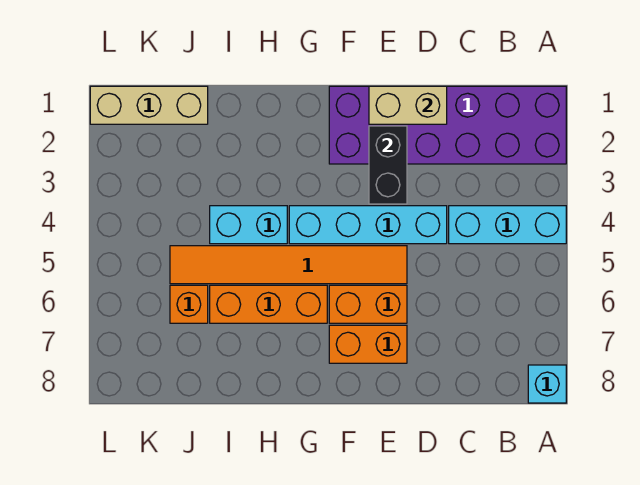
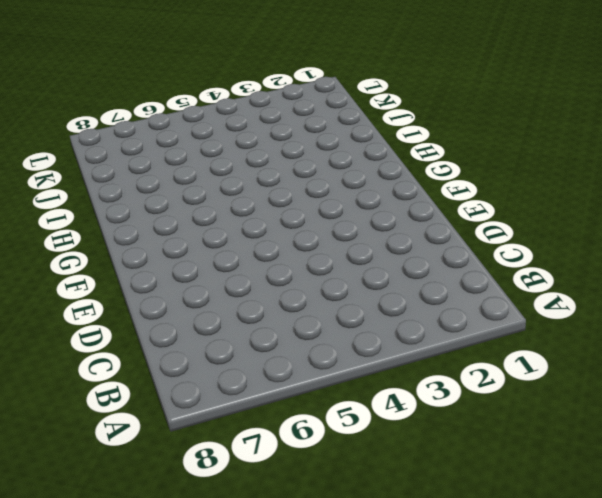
none -> purple 2x6 brick [329,86,566,164]
none -> cyan 1x3 brick [449,206,566,244]
none -> cyan 1x1 brick [528,365,566,403]

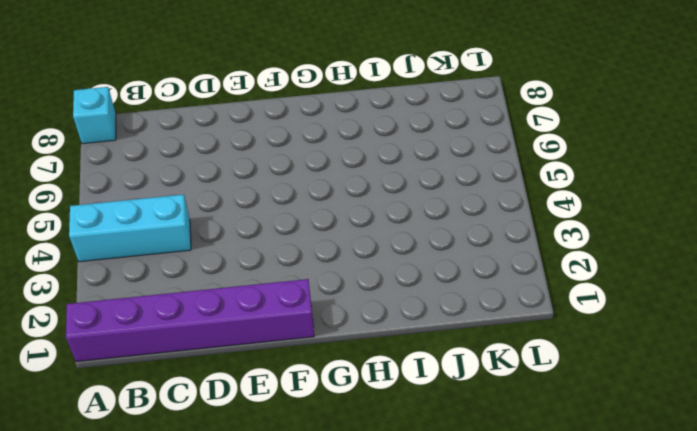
purple 1x6 brick [66,279,314,362] -> purple 2x6 brick [329,86,566,164]
none -> cyan 1x4 brick [289,206,447,244]
none -> orange 1x6 tile [170,246,407,284]
none -> orange 1x2 brick [329,285,407,323]

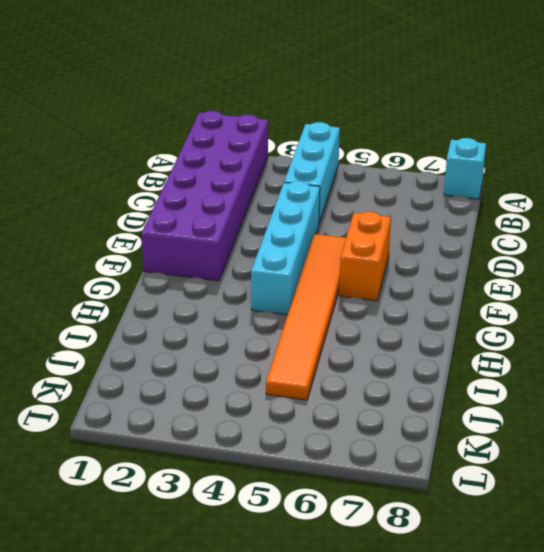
none -> orange 1x2 brick [329,325,407,363]
none -> orange 1x3 brick [210,285,327,323]
none -> cyan 1x2 brick [210,206,287,244]

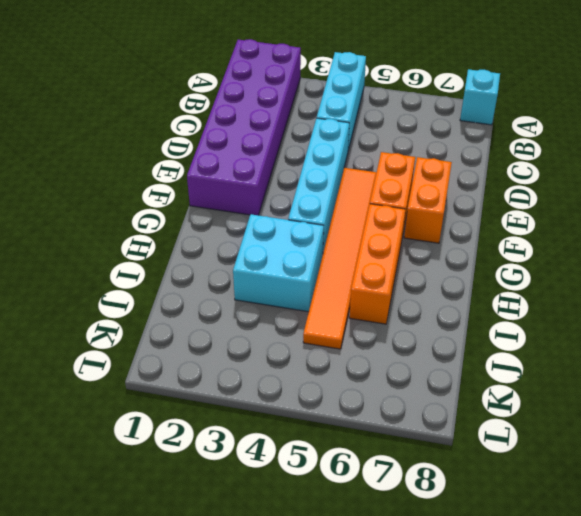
cyan 2x2 brick [233,214,324,312] -> cyan 1x2 brick [210,206,287,244]
none -> tan 1x3 brick [90,86,208,124]
none -> orange 1x1 brick [170,285,208,323]
none -> tan 1x2 brick [369,86,447,124]

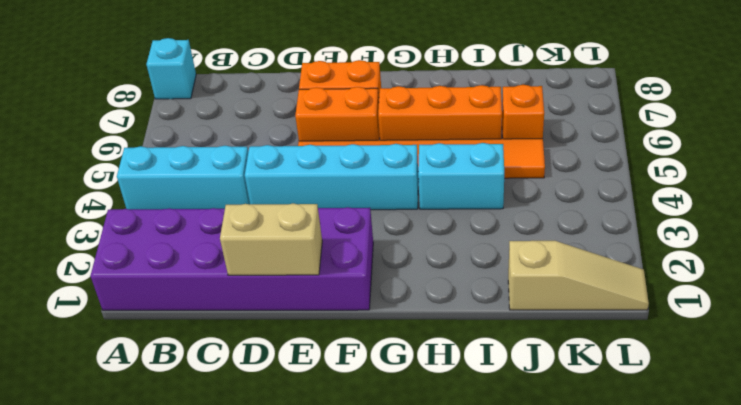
tan 1x3 slope [508,241,649,310] -> tan 1x3 brick [90,86,208,124]
none -> black 1x2 brick [369,126,407,204]

